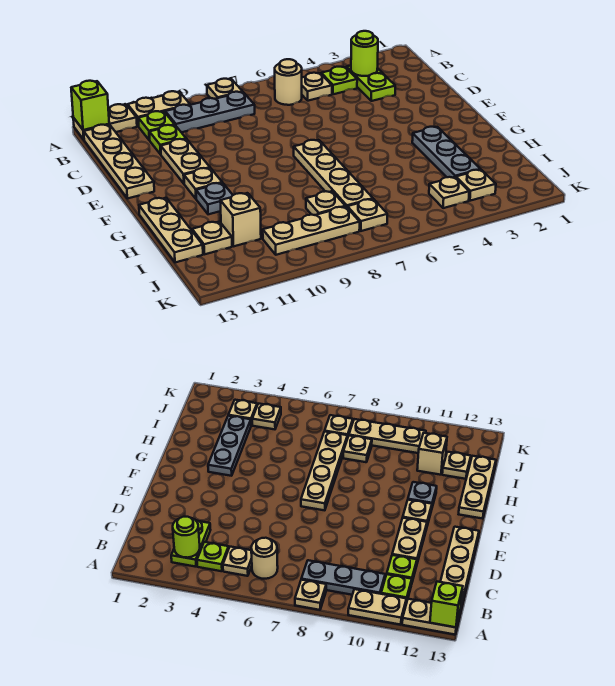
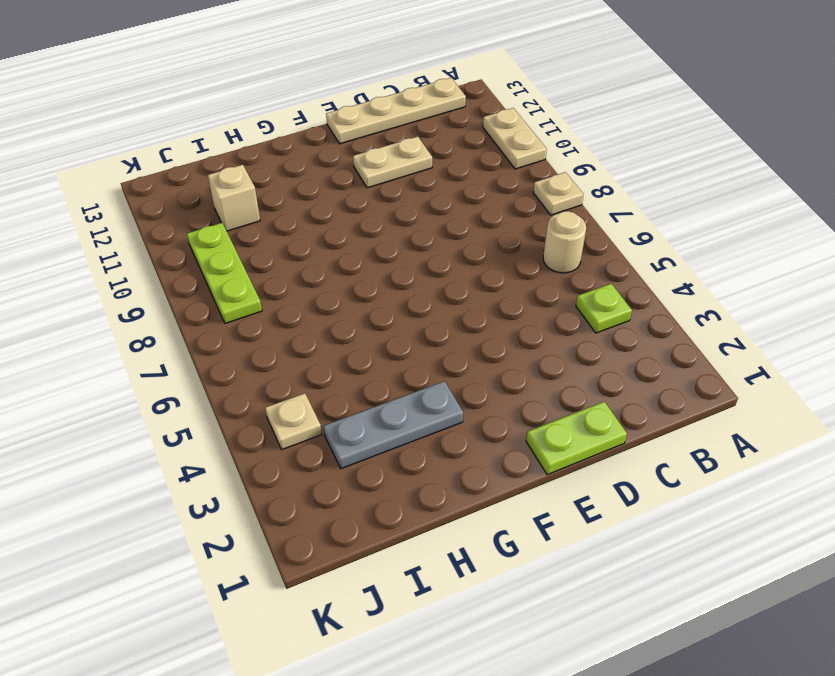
lime 1x2 plate [526,401,627,475] -> lime 1x2 plate moved to [346,66,395,101]
lime 1x3 plate [187,223,262,323] -> tan 1x3 plate [263,207,360,255]
none -> tan 1x2 plate [73,104,137,140]
none -> tan 1x1 plate [302,73,332,101]
none -> grey 1x3 plate [165,92,255,132]

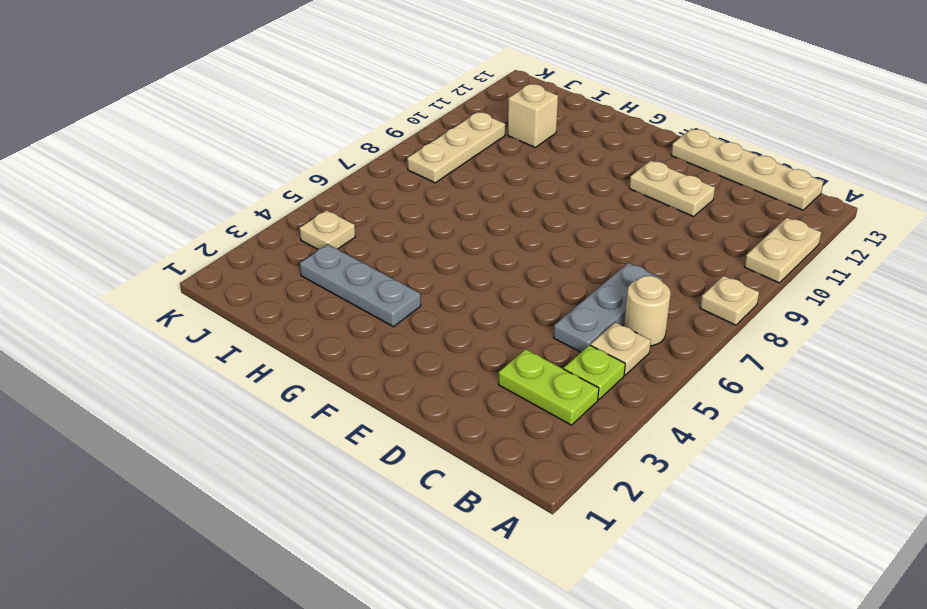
grey 1x3 plate [553,263,662,352] -> grey 1x3 plate moved to [165,92,255,132]
none -> tan 1x2 plate [73,104,137,140]
none -> lime 1x1 plate [138,111,175,140]
none -> lime 1x1 plate [149,125,186,154]

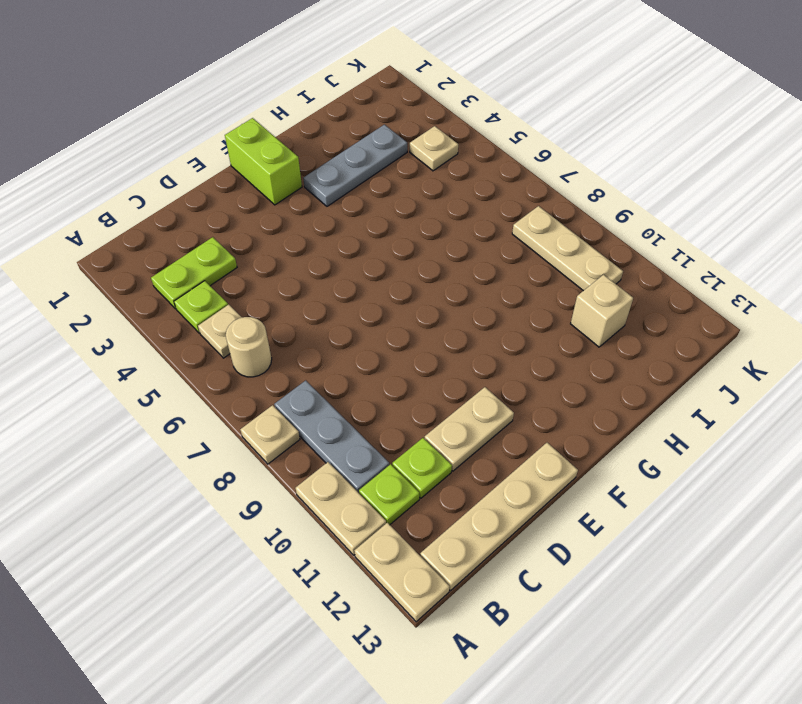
lime 1x2 brick [225,118,302,205] -> none
none -> tan 1x4 plate [294,140,373,207]
none -> tan 1x1 plate [184,168,222,199]
none -> grey 1x1 plate [196,183,233,214]

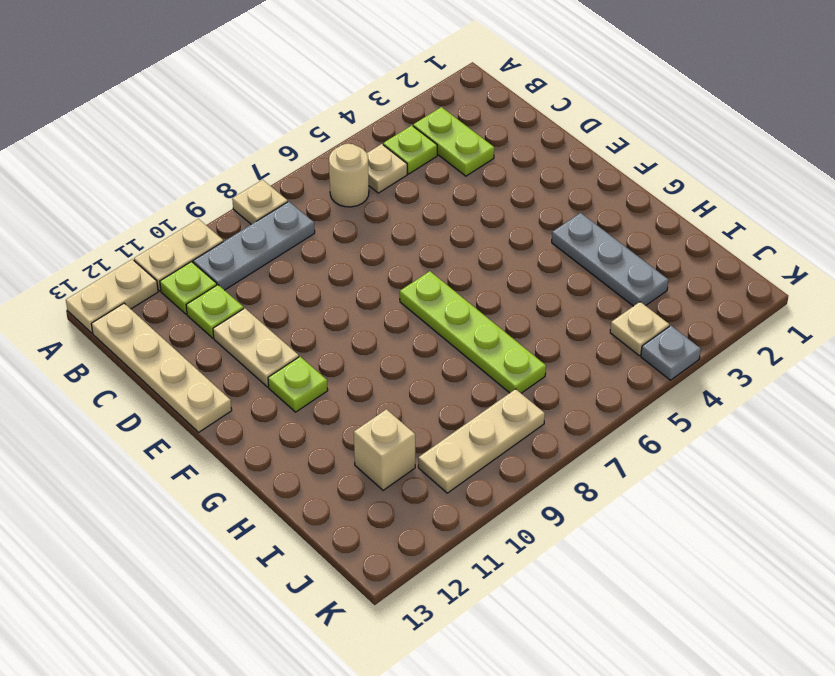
lime 1x4 plate [400,271,546,393] -> tan 1x4 plate [294,140,373,207]
lime 1x1 plate [268,357,328,412] -> tan 1x1 plate [184,168,222,199]
grey 1x1 plate [641,326,701,380] -> grey 1x1 plate moved to [196,183,233,214]
none -> tan 1x3 plate [139,198,203,262]
none -> tan 1x1 plate [306,191,345,215]
none -> tan 1x1 plate [192,221,232,254]

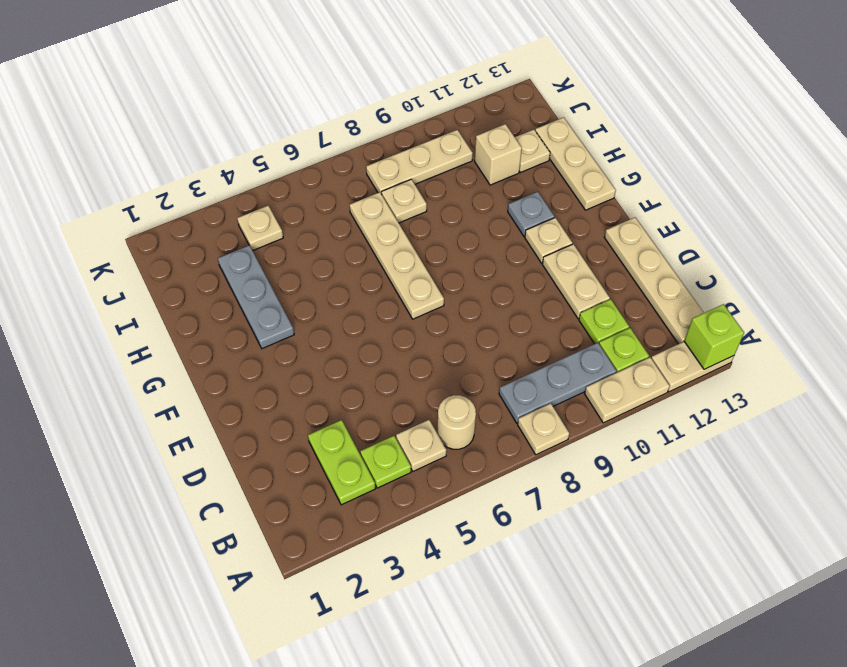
none -> tan 1x1 plate [456,170,496,201]
none -> tan 1x1 plate [347,199,387,231]
none -> lime 1x1 round brick [351,31,378,76]

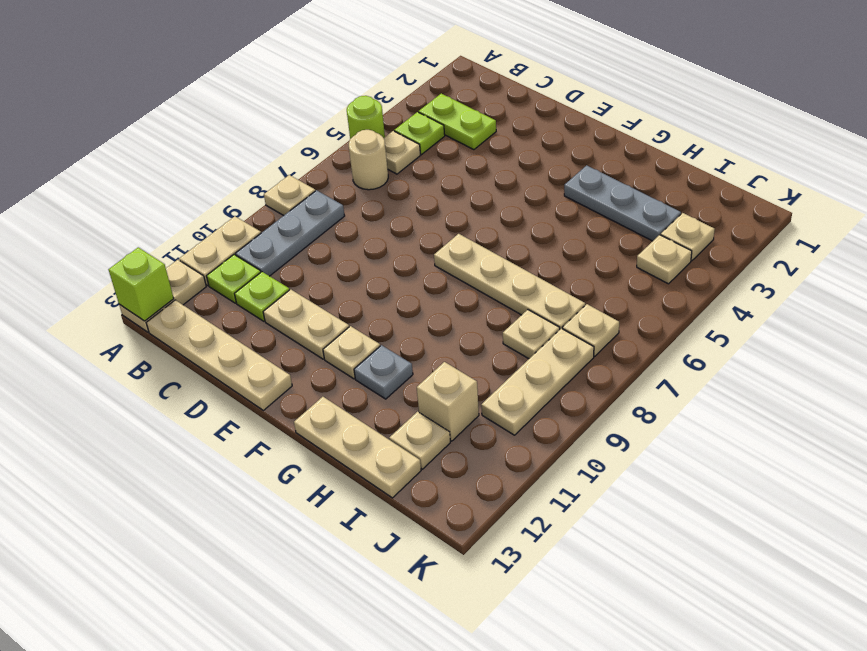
lime 1x1 round brick [347,96,385,139] -> lime 1x1 round brick moved to [351,31,378,76]

